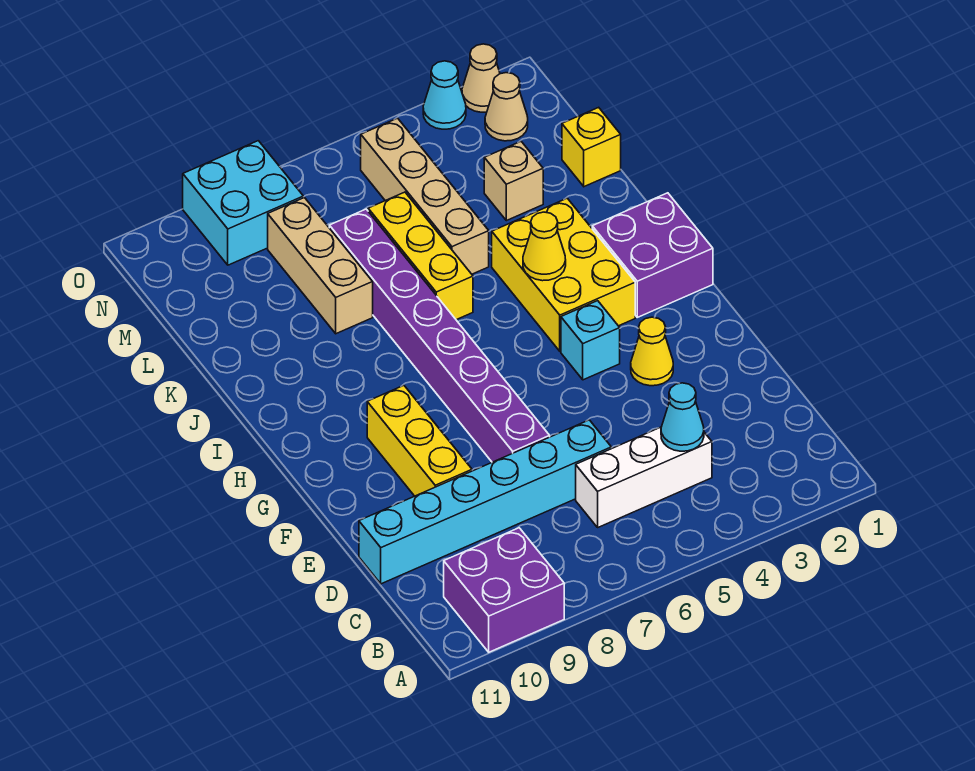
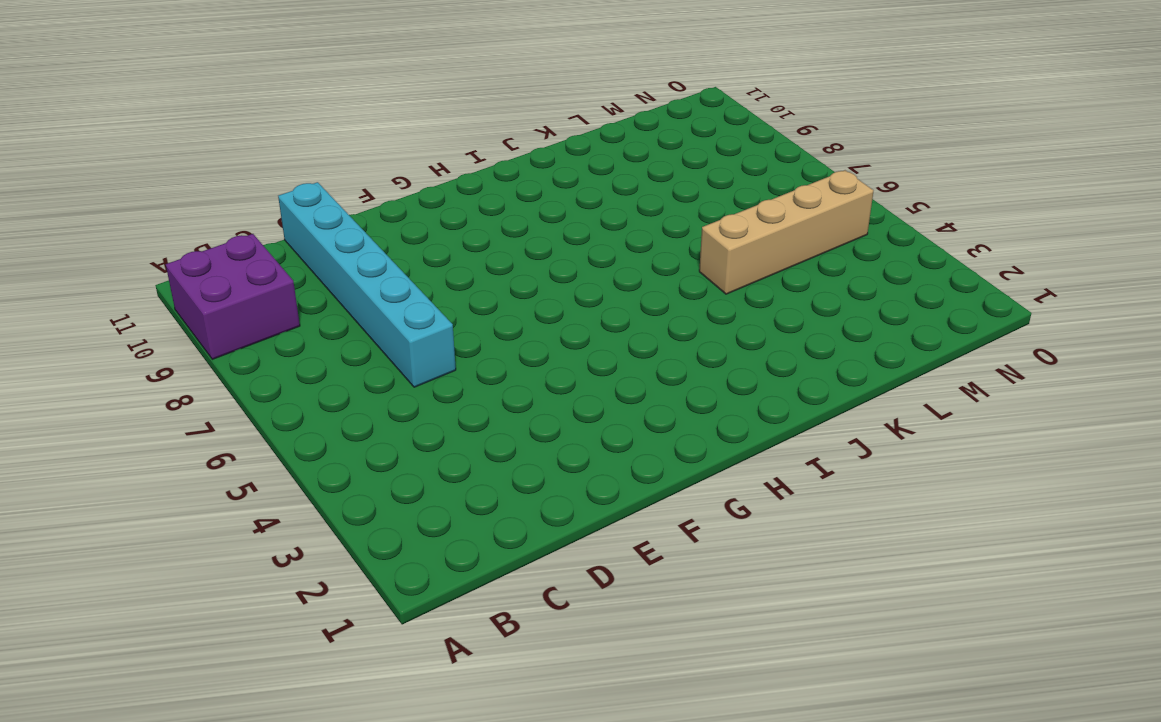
none -> white 1x3 brick [576,427,712,527]
none -> purple 1x8 brick [329,209,550,462]
none -> yellow 1x3 brick [367,385,472,496]

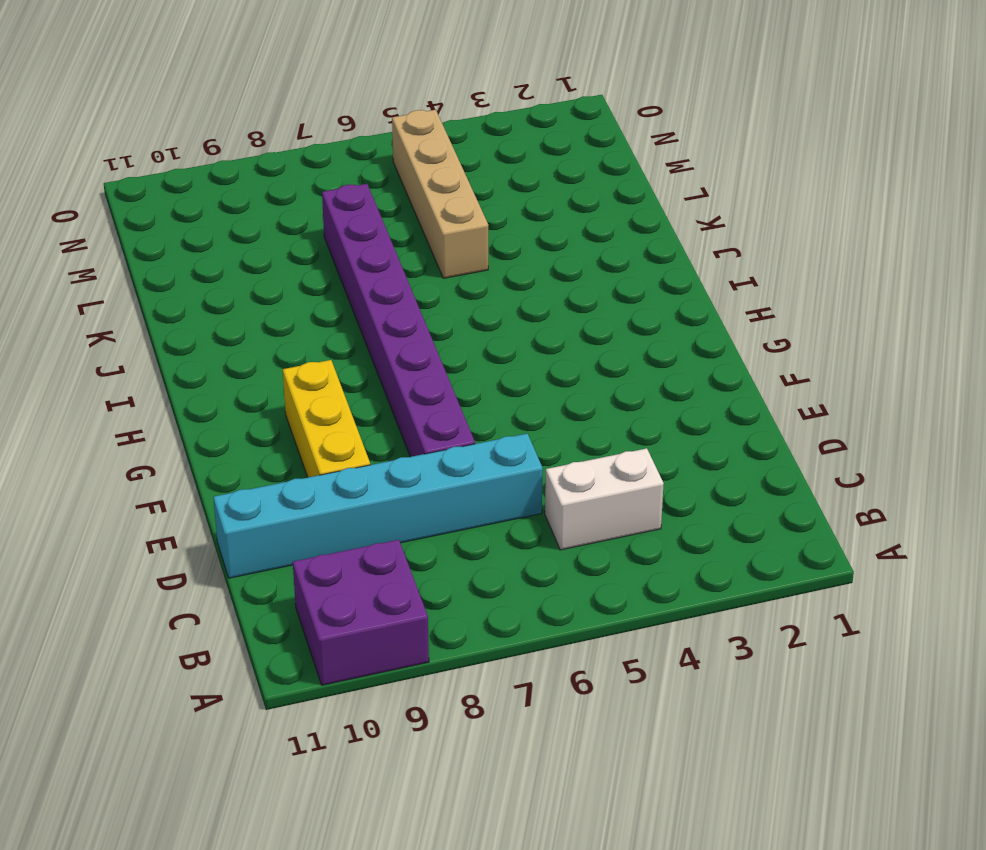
white 1x2 brick [545,448,664,550] -> white 1x3 brick [576,427,712,527]
none -> yellow 1x1 cone [631,317,673,386]
none -> cyan 1x1 brick [561,301,620,380]
none -> purple 2x2 brick [592,193,713,317]

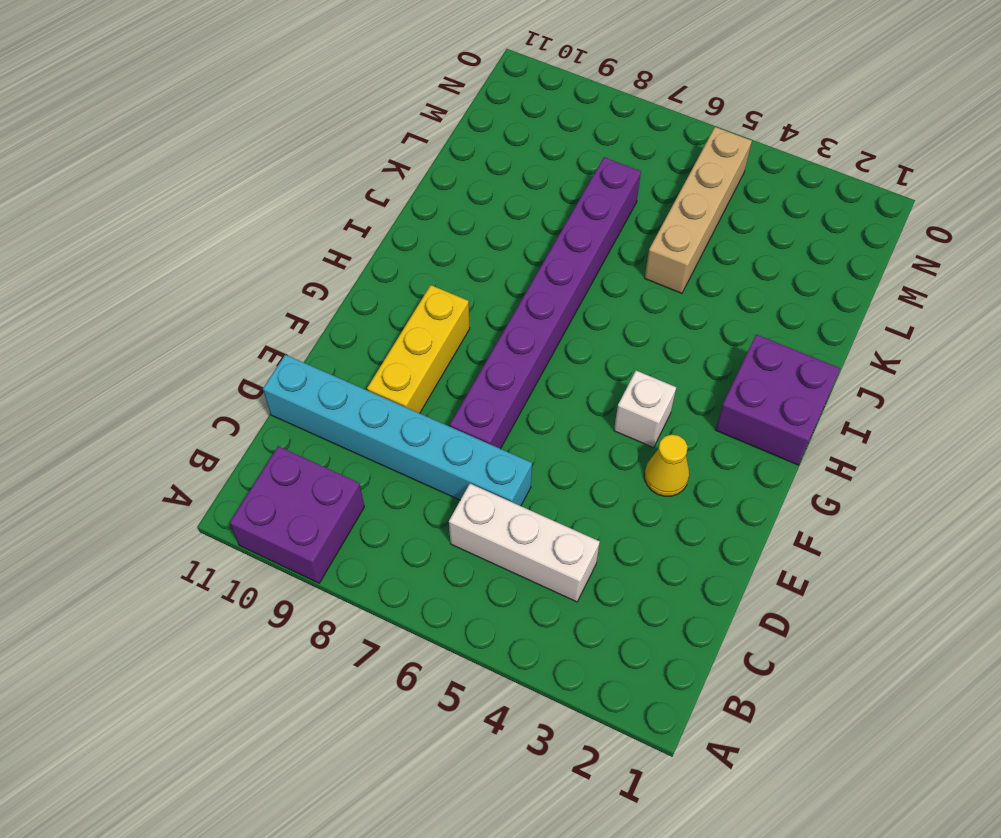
white 1x1 brick [614,371,676,448] -> cyan 1x1 brick [561,301,620,380]
none -> yellow 2x3 brick [492,198,635,351]
none -> yellow 1x3 brick [368,192,473,320]
none -> tan 1x3 brick [268,198,373,334]

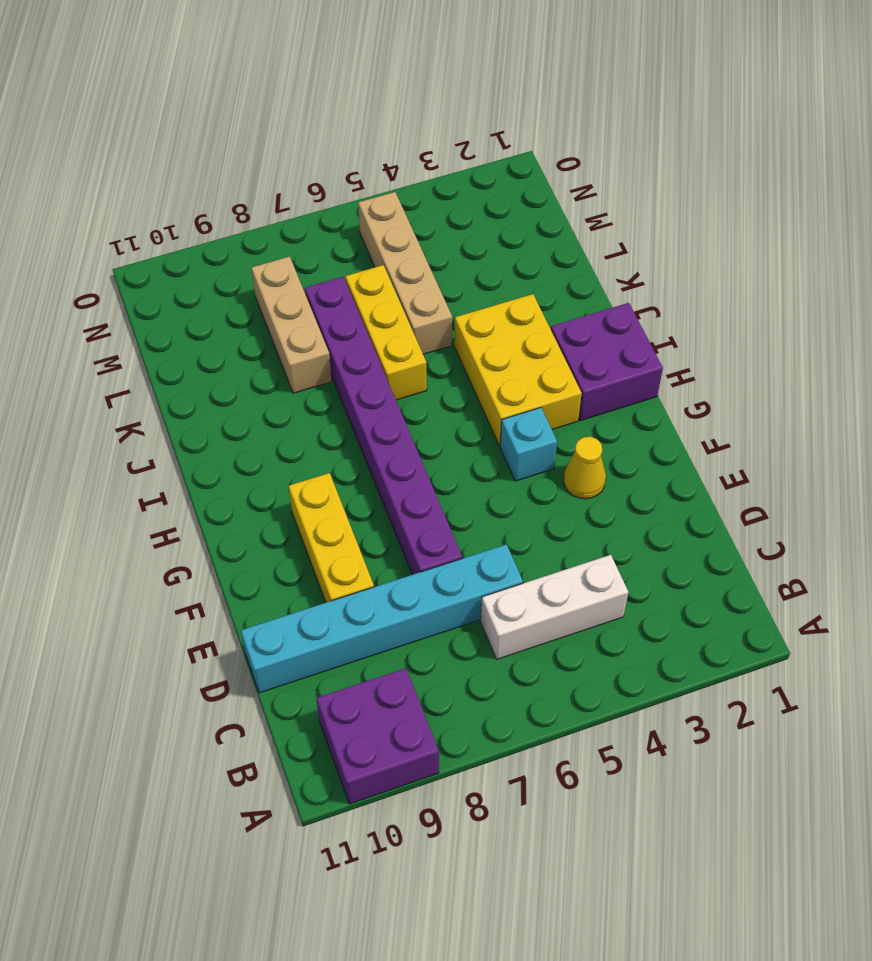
none -> yellow 1x1 brick [562,107,621,187]
none -> tan 1x1 brick [484,142,543,221]
none -> tan 1x1 cone [485,73,528,141]

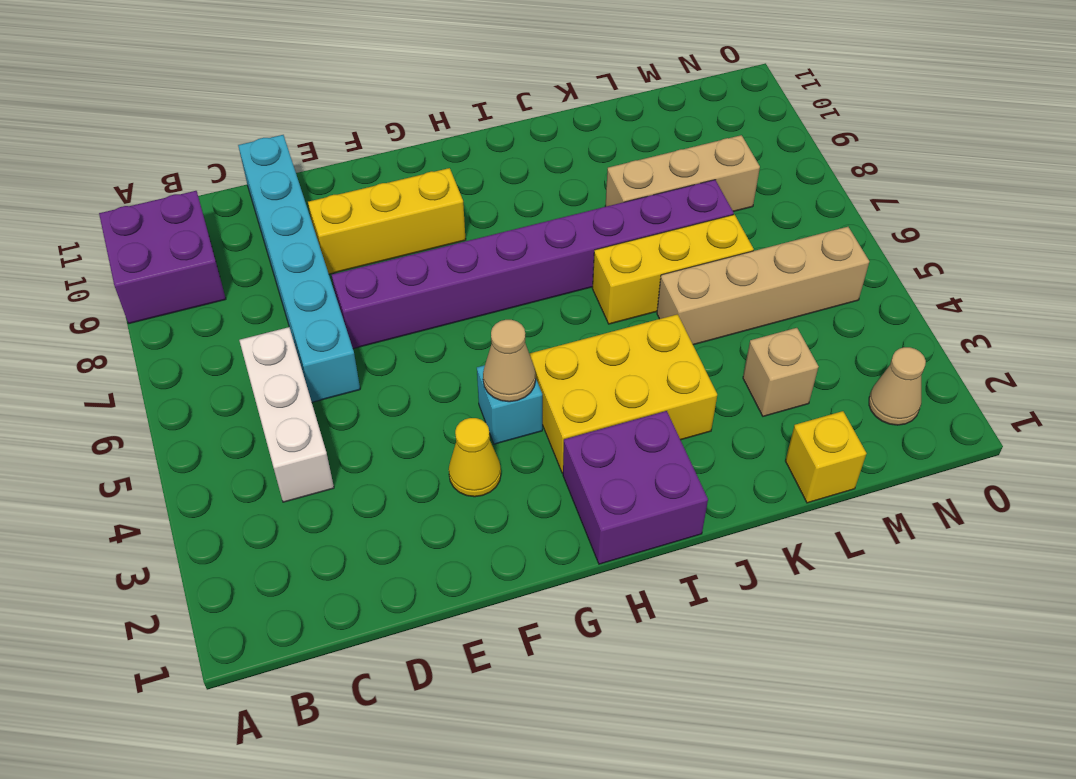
tan 1x1 cone [483,320,536,402] -> tan 1x1 cone moved to [462,44,500,112]
none -> cyan 2x2 brick [183,141,303,265]
none -> cyan 1x1 cone [423,61,466,129]
none -> cyan 1x1 cone [661,383,704,451]

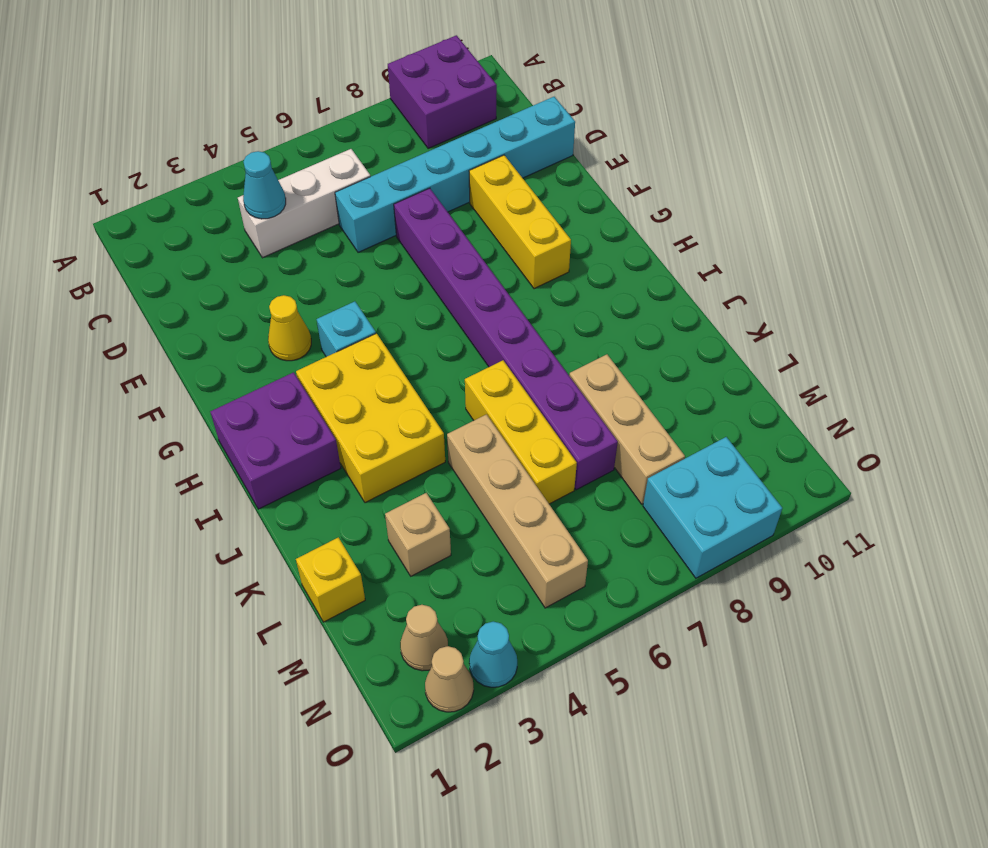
none -> yellow 1x1 cone [523,212,566,281]

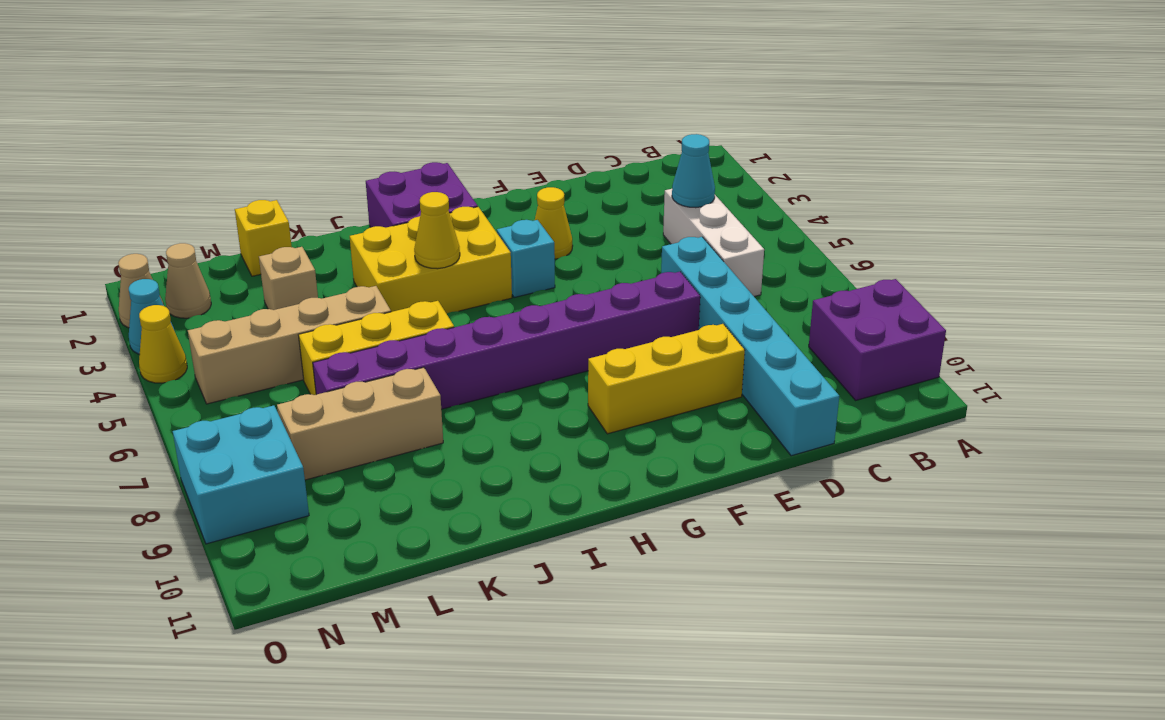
yellow 1x1 cone [139,305,187,383] -> none

